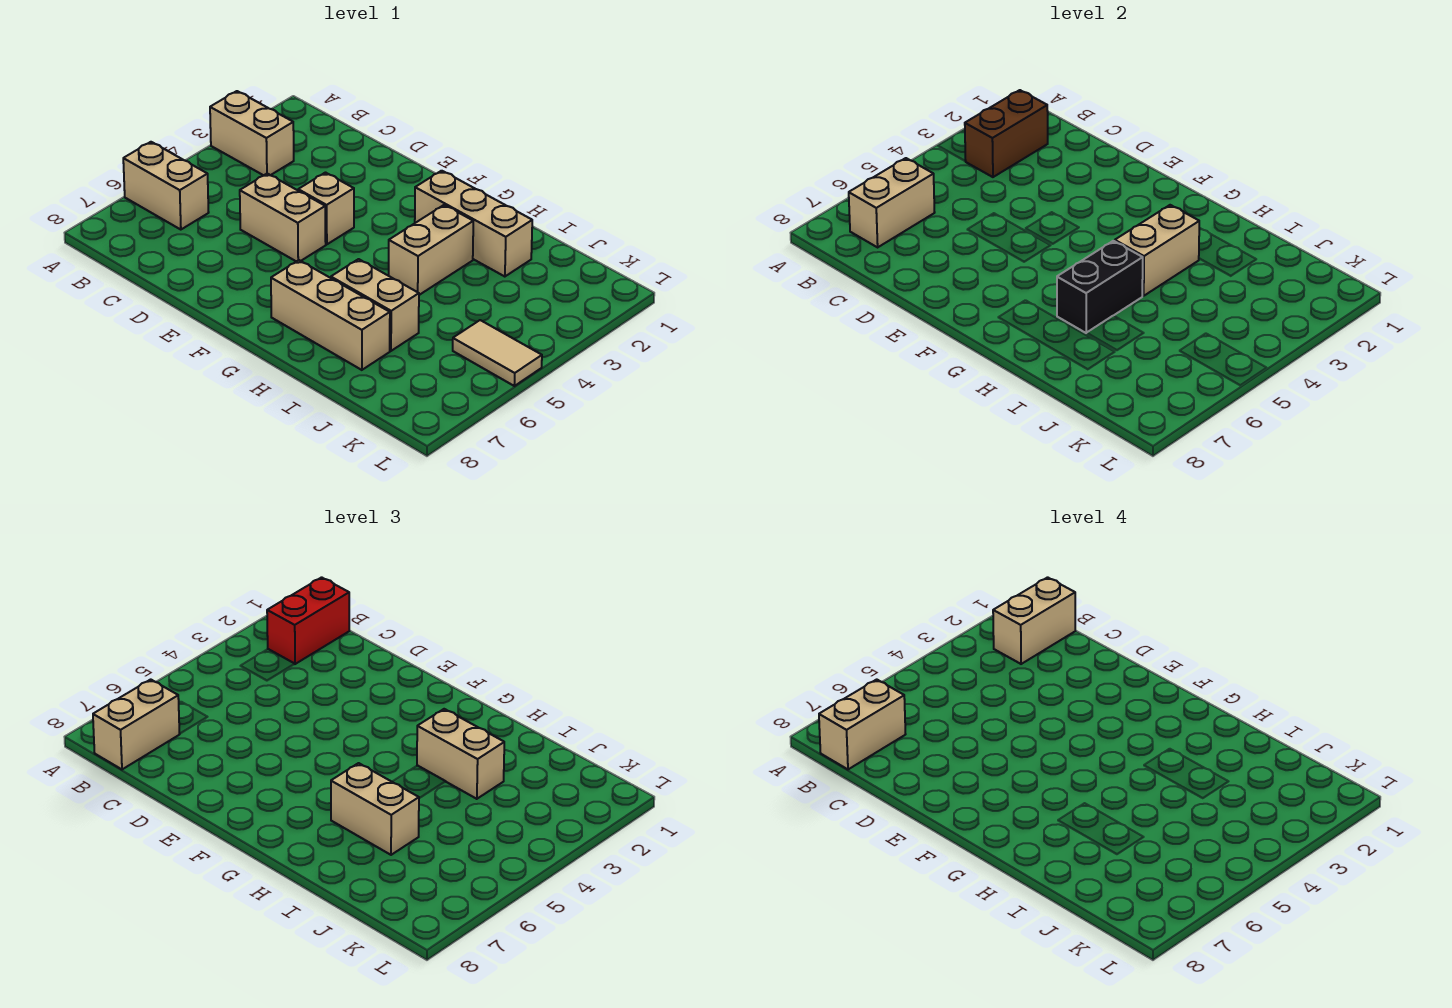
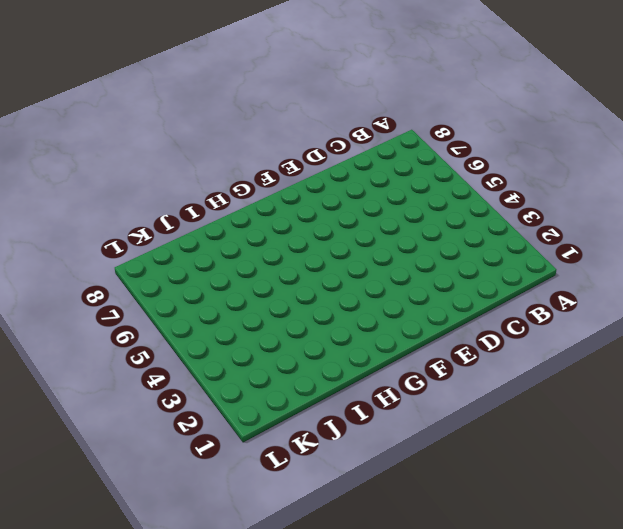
none -> tan 1x2 brick [210,91,294,176]
none -> tan 1x2 brick [123,142,209,230]
none -> tan 1x2 brick [240,174,326,261]

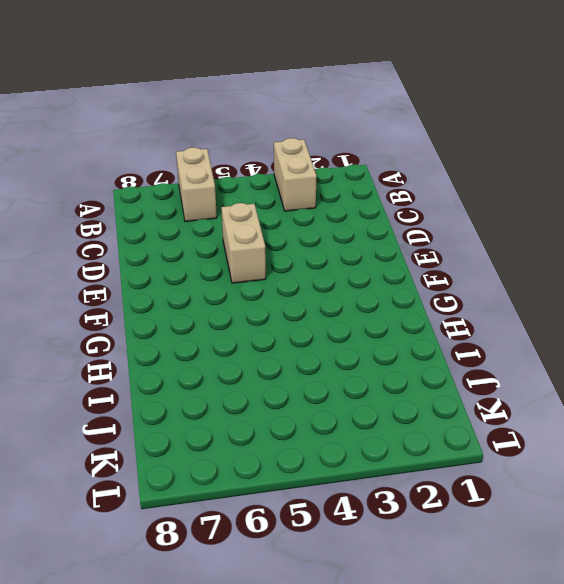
none -> tan 1x1 brick [298,173,354,244]
none -> tan 1x3 brick [415,171,532,277]
none -> tan 1x3 brick [271,260,390,370]

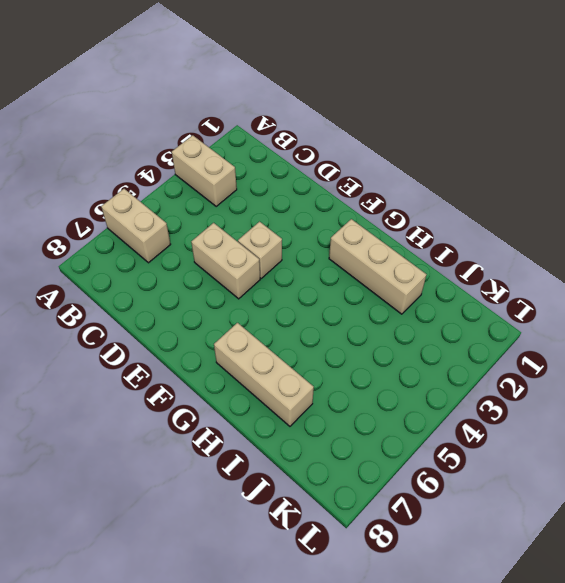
none -> tan 1x2 brick [389,205,473,295]
none -> tan 1x2 brick [331,259,419,351]
none -> tan 1x2 tile [453,320,542,386]

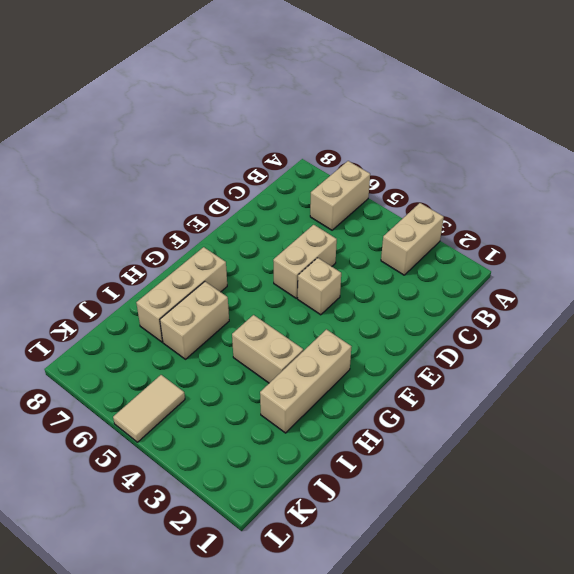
none -> brown 1x2 brick [965,90,1048,177]
none -> tan 1x2 brick [849,158,935,247]
none -> tan 1x2 brick [1115,205,1199,296]

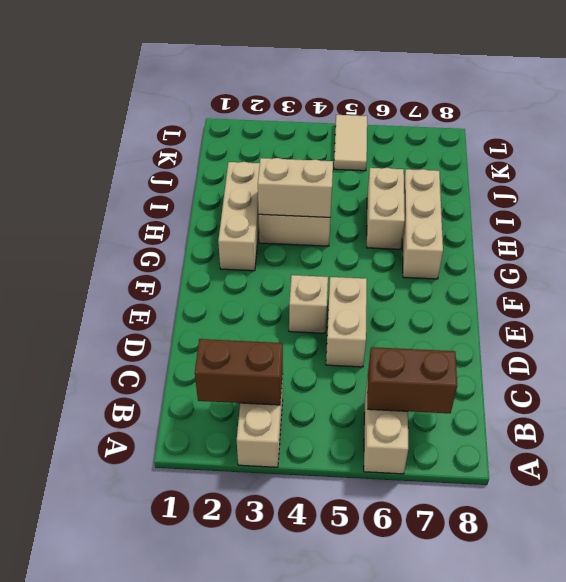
brown 1x2 brick [367,347,457,413] -> tan 1x2 brick [849,158,935,247]
none -> black 1x2 brick [1057,241,1143,333]
none -> red 1x2 brick [267,577,349,664]
none -> tan 1x2 brick [93,679,180,769]

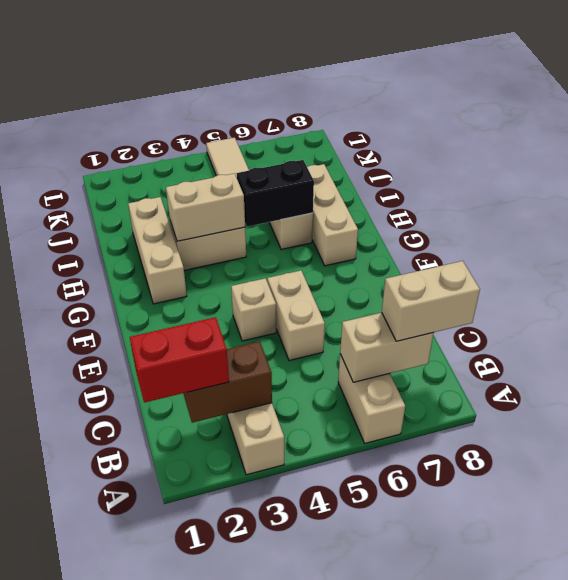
none -> tan 1x2 brick [417,709,504,799]
none -> tan 1x2 brick [331,763,419,855]
none -> tan 1x2 brick [993,577,1075,664]

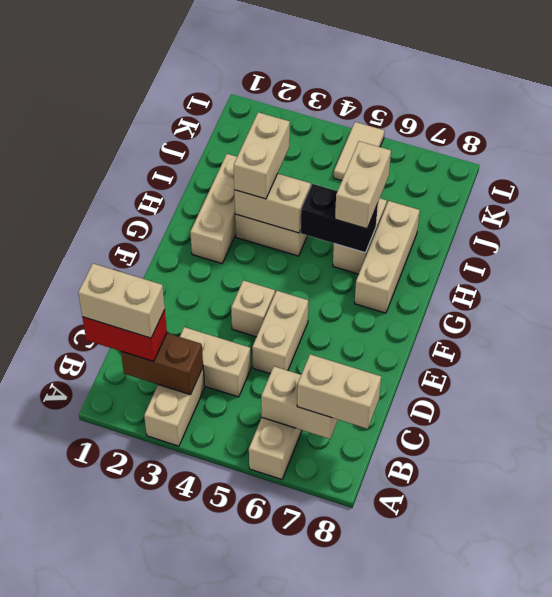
tan 1x2 brick [180,327,251,397] -> tan 1x2 brick moved to [819,679,906,769]

